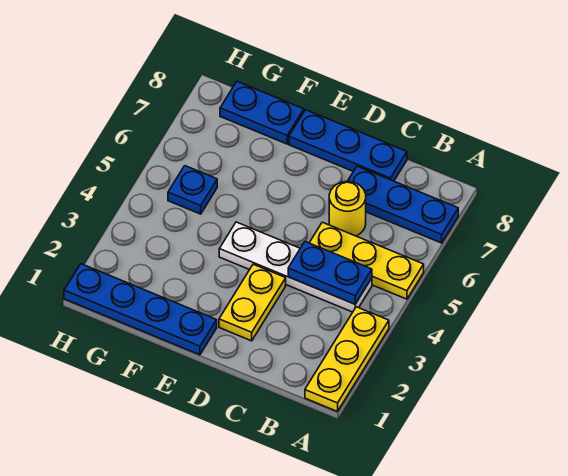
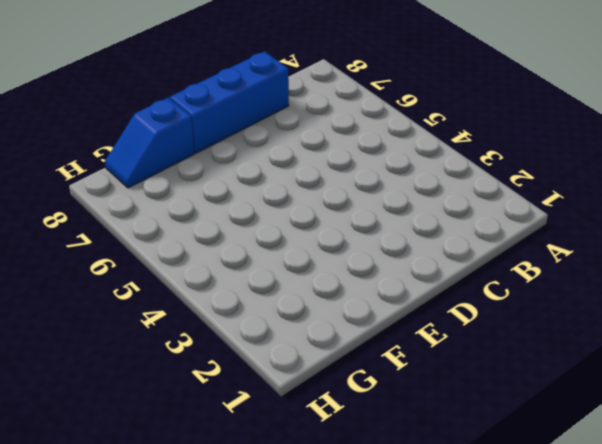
blue 1x3 brick [170,51,289,153] -> blue 1x3 plate [289,110,407,181]
blue 1x2 slope [105,98,194,188] -> blue 1x2 plate [220,82,304,144]
none -> yellow 1x3 plate [305,307,389,412]
none -> yellow 1x3 plate [310,222,424,299]

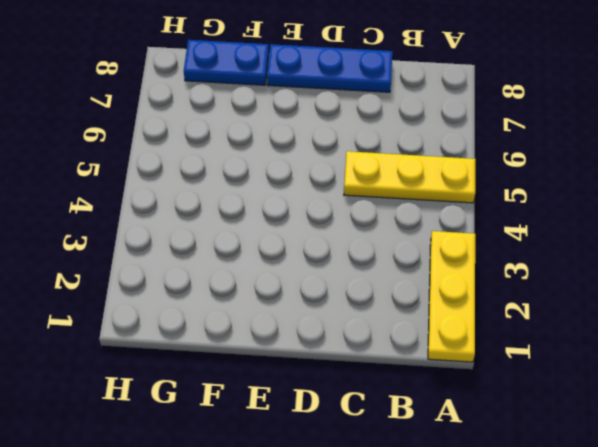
none -> blue 1x3 plate [347,166,458,243]
none -> white 1x4 plate [219,222,372,312]

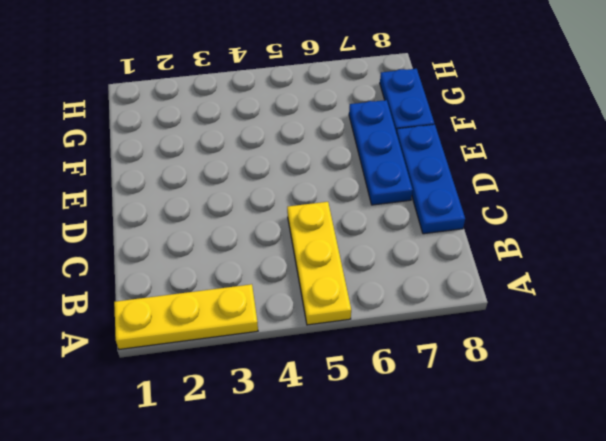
blue 1x3 plate [349,100,413,205] -> blue 1x3 plate moved to [347,166,458,243]
none -> white 1x4 plate [219,222,372,312]
none -> yellow 1x1 round brick [329,182,366,236]

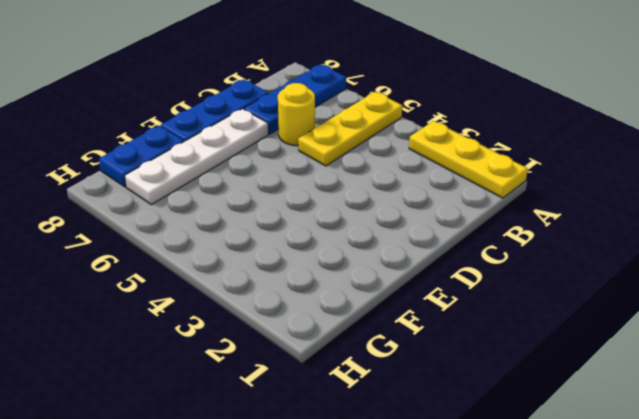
white 1x4 plate [125,109,268,205] -> white 1x4 plate moved to [219,222,372,312]
none -> yellow 1x2 plate [219,264,286,341]
none -> blue 1x4 plate [64,264,217,355]

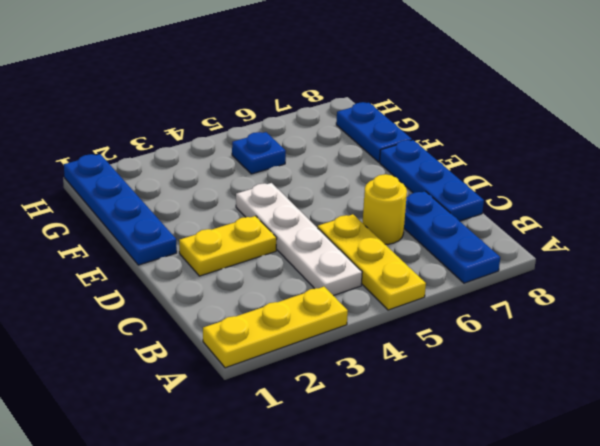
none -> blue 1x2 plate [288,242,372,304]

